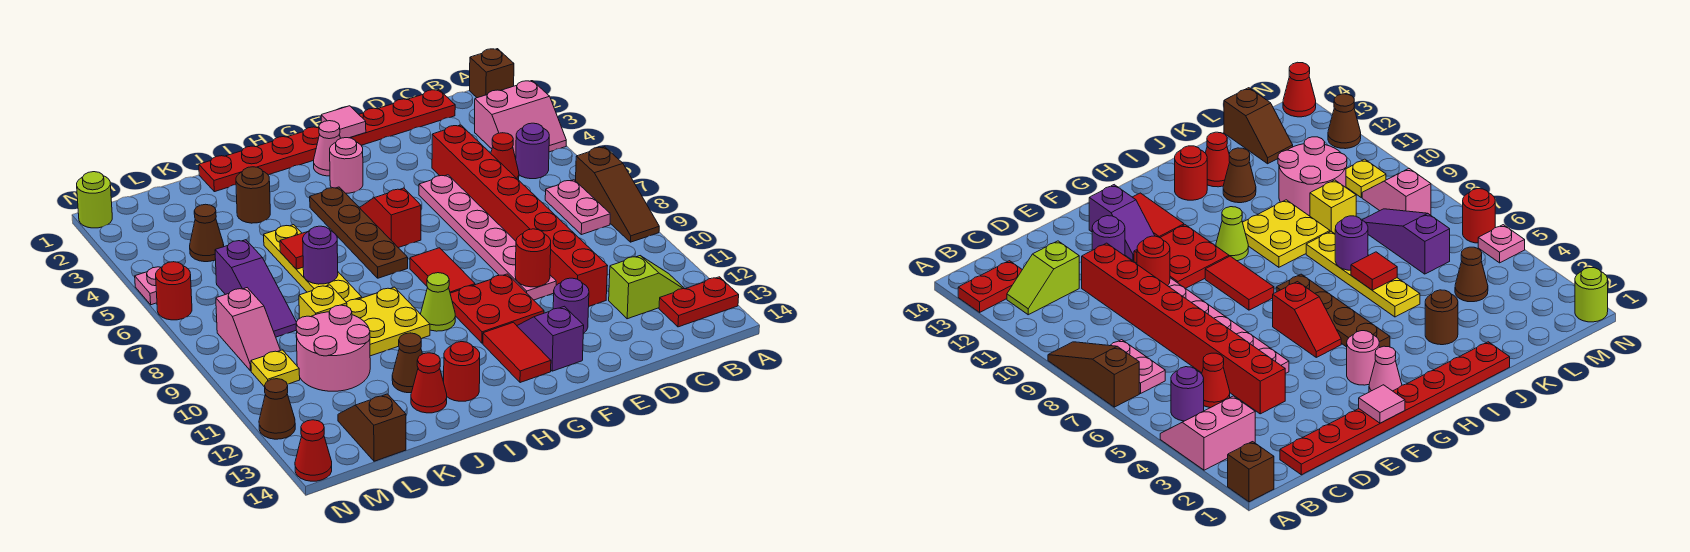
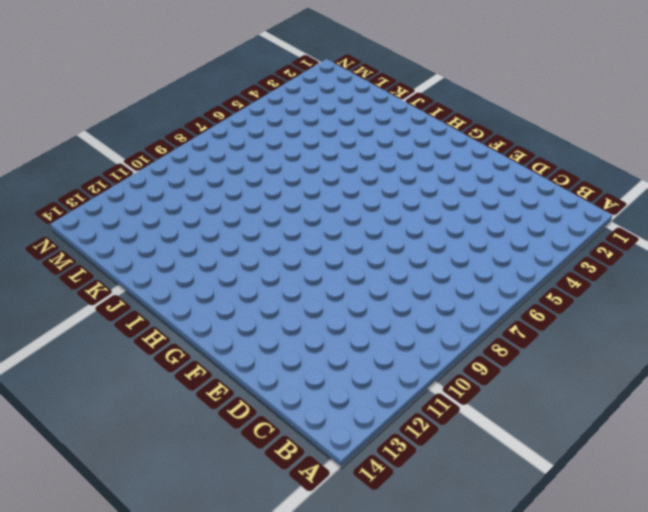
none -> brown 1x1 brick [470,49,514,98]
none -> pink 2x2 slope [475,81,566,159]
none -> brown 1x3 slope [576,147,659,242]
none -> red 1x2 plate [659,277,739,327]

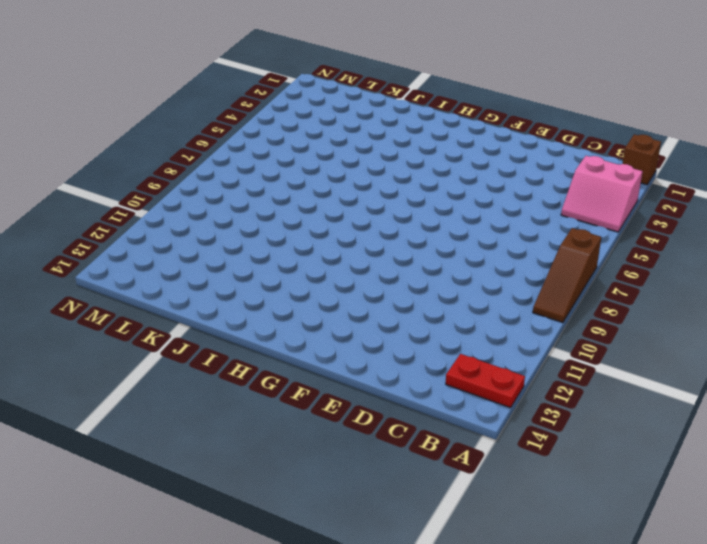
none -> purple 1x1 round brick [516,123,549,179]
none -> pink 1x2 plate [545,180,610,235]
none -> lime 1x2 slope [609,256,685,319]
none -> red 1x8 plate [199,90,455,192]

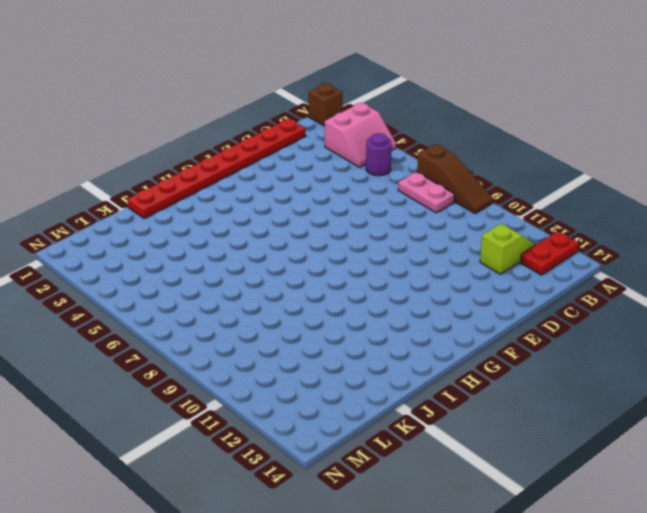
none -> red 1x1 cone [491,133,519,180]
none -> red 1x8 brick [432,125,608,306]
none -> pink 1x6 plate [419,175,556,300]
none -> purple 1x1 round brick [553,278,589,334]

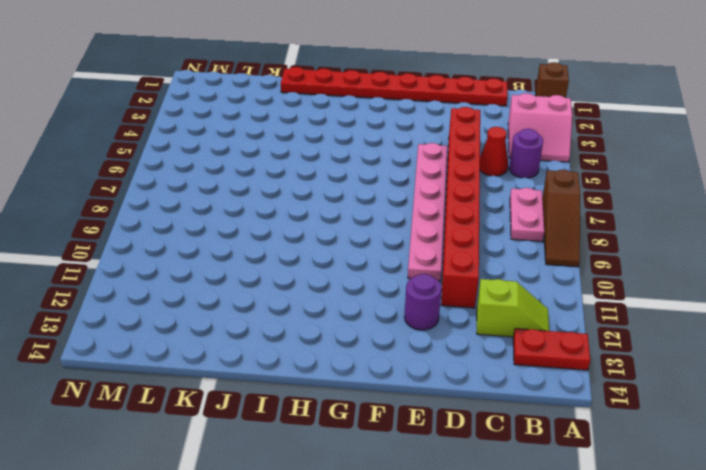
none -> red 2x2 plate [450,274,544,343]
none -> purple 1x2 slope [517,306,584,371]
none -> pink 1x1 cone [314,121,340,176]
none -> pink 1x1 round brick [330,138,363,193]

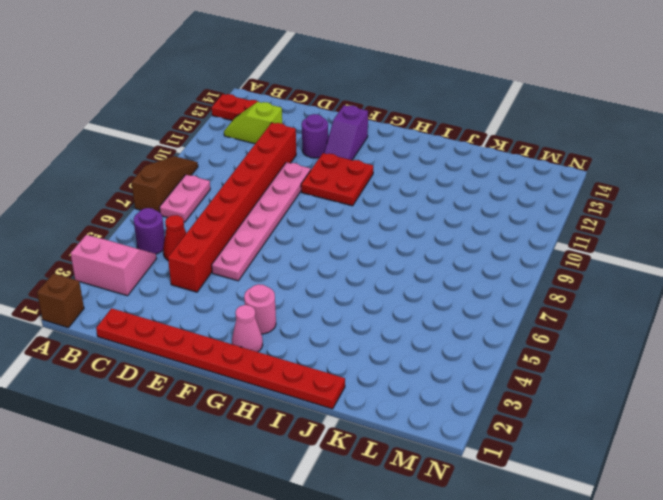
none -> red 1x2 slope [360,188,421,248]
none -> red 1x2 tile [410,248,475,293]
none -> red 1x2 tile [483,322,551,383]
none -> brown 1x4 plate [310,187,408,278]

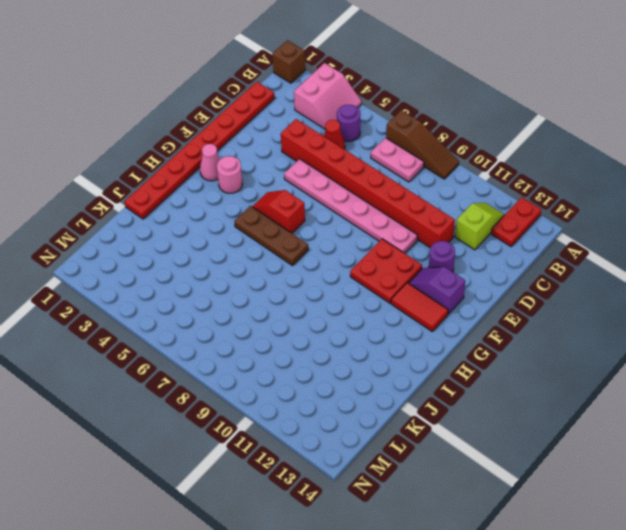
brown 1x3 plate [234,206,308,266] -> brown 1x4 plate [310,187,408,278]
none -> red 1x2 tile [410,248,475,293]
none -> lime 1x1 cone [421,273,455,331]
none -> yellow 2x2 plate [346,287,430,356]
none -> red 1x1 round brick [444,342,480,401]

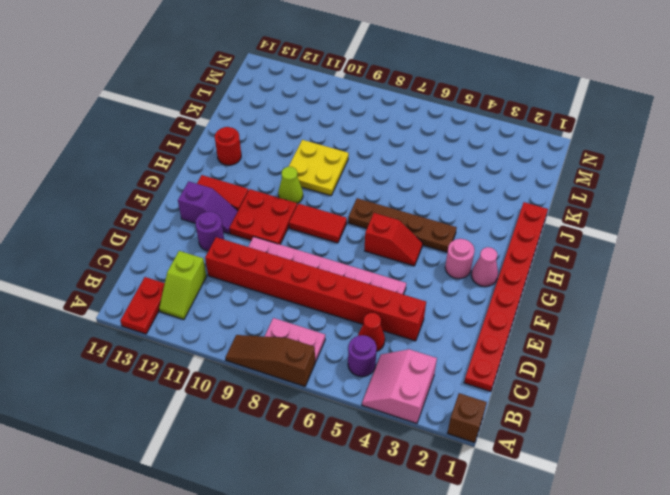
none -> brown 1x1 round brick [236,167,270,223]
none -> yellow 1x4 plate [264,225,362,302]
none -> brown 1x1 cone [392,333,422,393]
none -> red 1x1 cone [411,353,447,413]

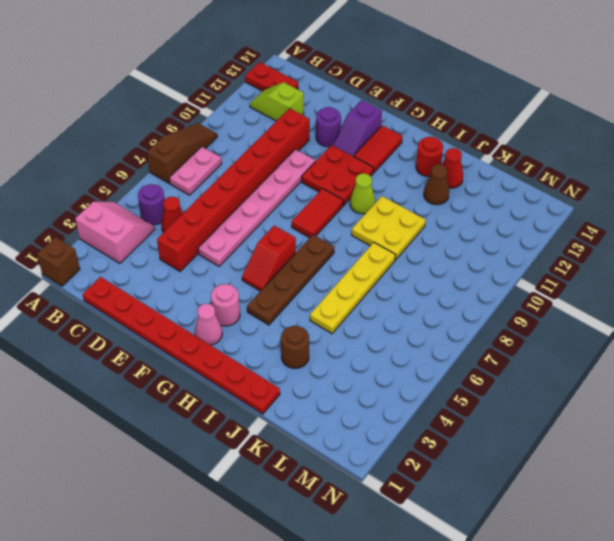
none -> yellow 1x1 brick [299,285,347,319]
none -> pink 2x2 round brick [296,305,370,391]
none -> brown 1x1 cone [190,204,224,262]
none -> purple 1x3 slope [215,240,296,337]

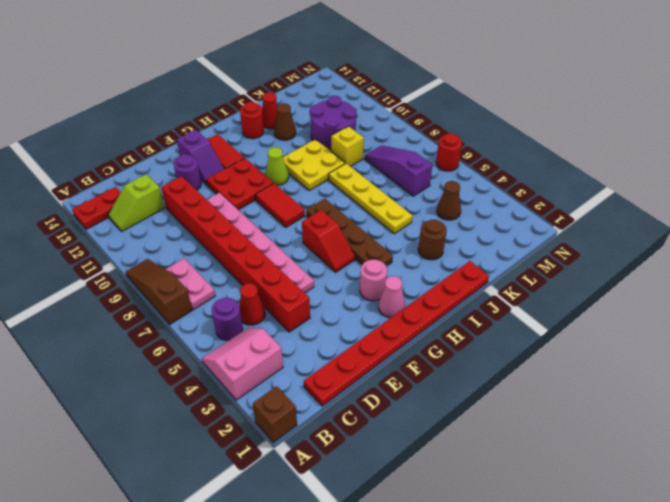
purple 2x2 round brick [310,96,357,150] -> pink 2x2 round brick [296,305,370,391]
none -> brown 1x2 slope [338,394,406,461]
none -> pink 1x2 slope [216,288,280,371]
none -> yellow 1x1 plate [251,350,300,387]
none -> lime 1x1 round brick [77,172,112,228]

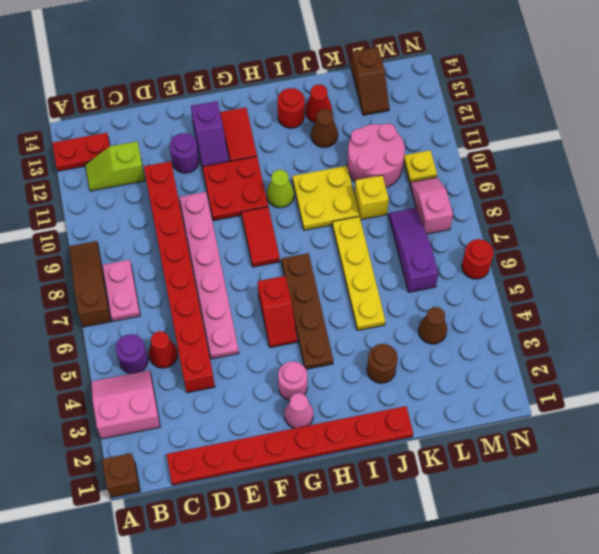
none -> lime 1x1 round brick [77,172,112,228]
none -> pink 1x1 plate [135,267,161,305]
none -> brown 1x1 cone [259,379,295,439]
none -> red 1x1 cone [295,420,332,481]

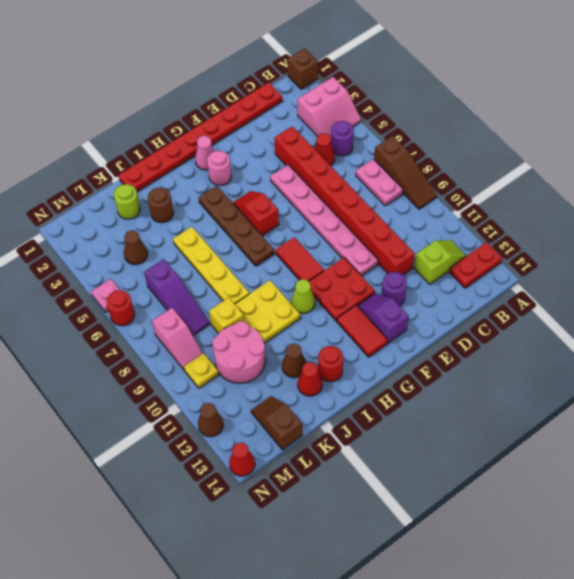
lime 1x1 round brick [114,184,140,219] -> lime 1x1 round brick moved to [77,172,112,228]
none -> red 1x1 round brick [515,229,551,287]
none -> pink 1x1 tile [321,106,366,138]
none -> red 1x1 tile [280,232,307,269]
none -> purple 1x1 round brick [303,226,338,284]

